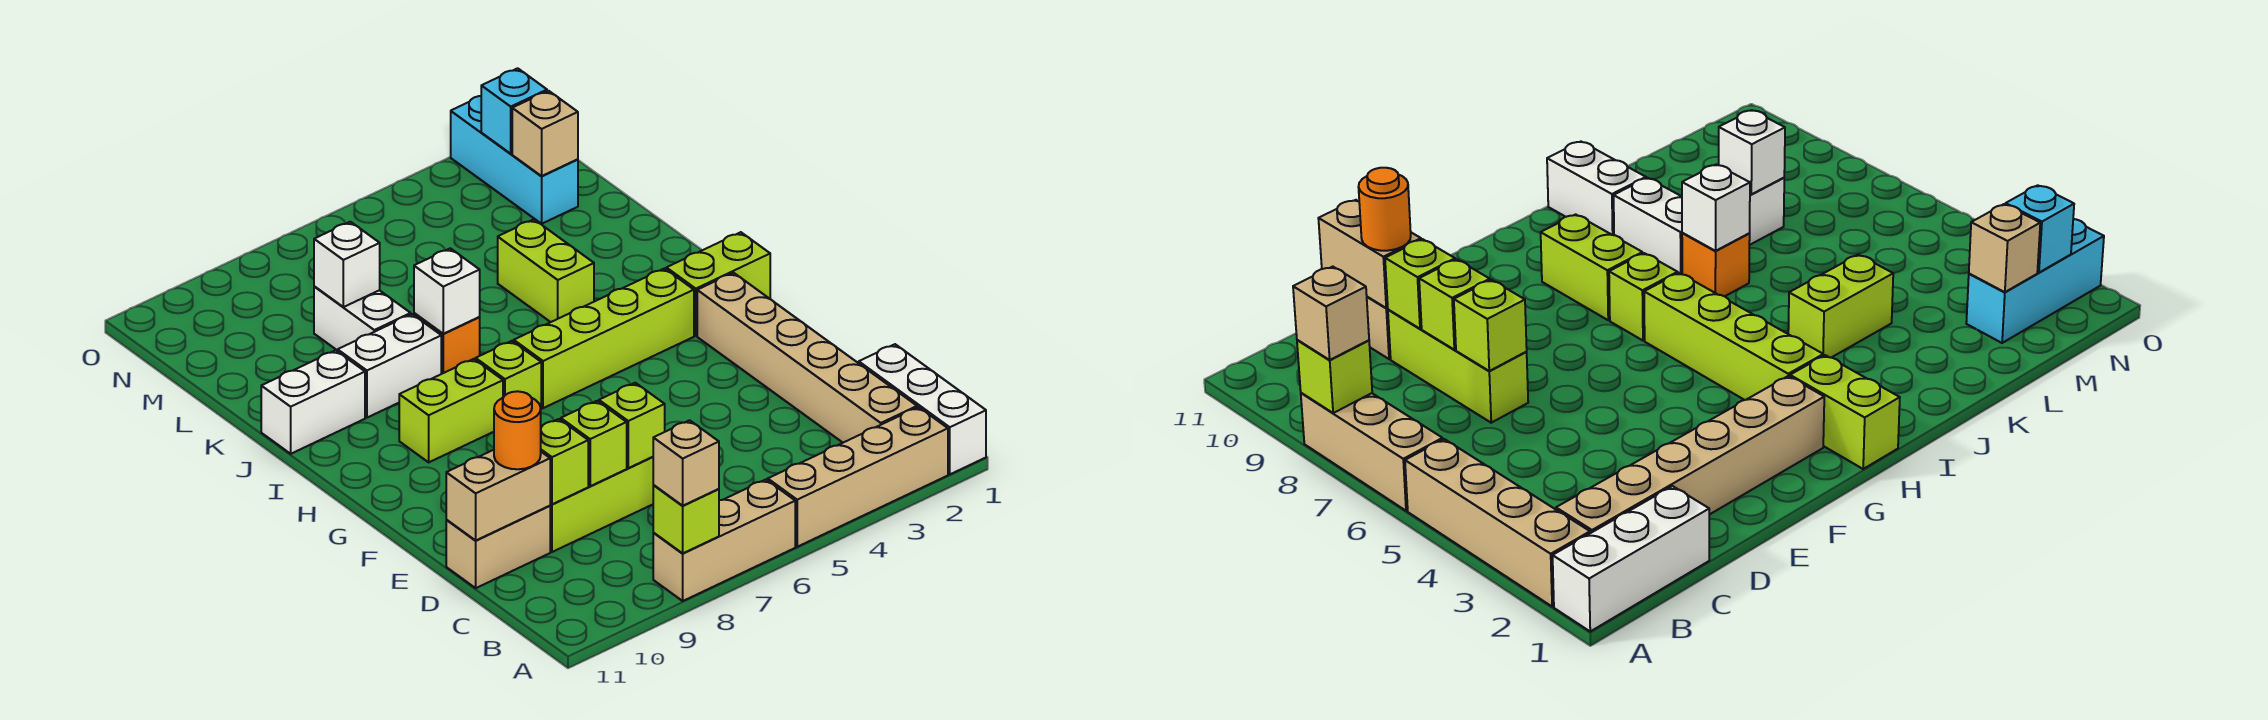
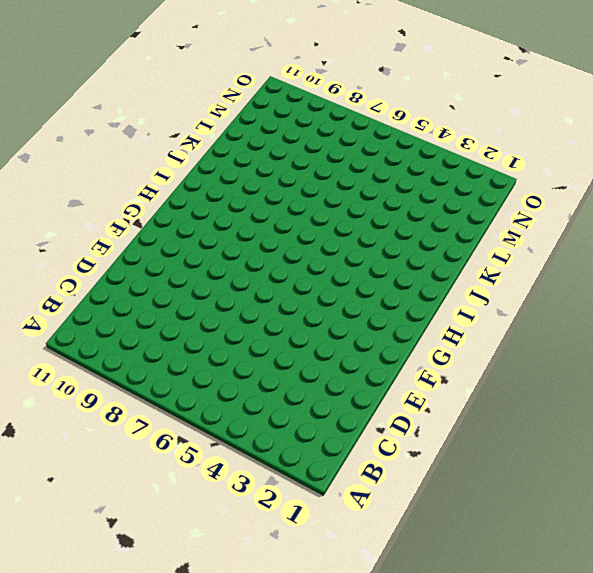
none -> white 1x3 brick [859,344,986,474]
none -> tan 1x4 brick [768,407,948,547]
none -> tan 1x3 brick [653,480,795,601]

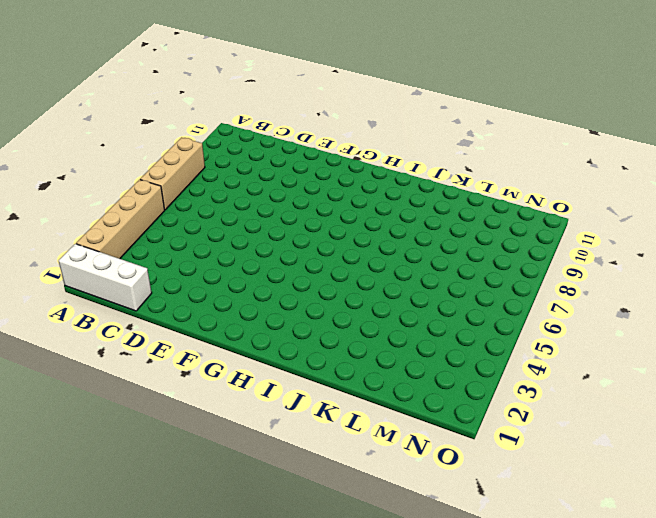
none -> tan 1x6 brick [697,273,917,443]
none -> lime 1x3 brick [550,457,653,552]
none -> tan 1x2 brick [446,506,550,588]

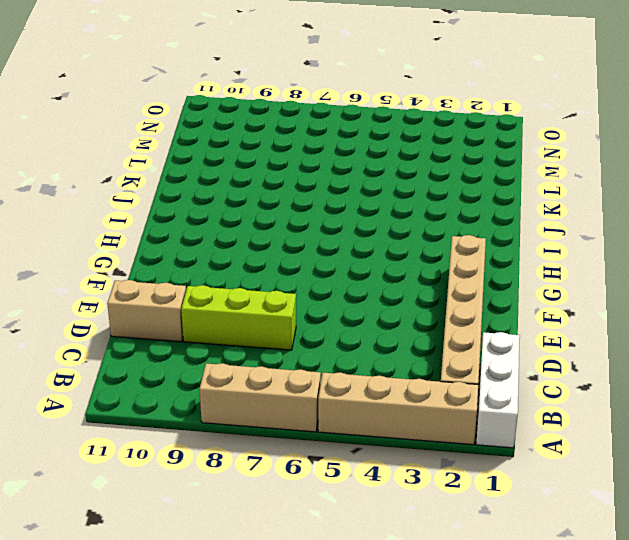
none -> lime 1x2 brick [666,232,770,336]
none -> lime 1x4 brick [514,268,694,408]
none -> lime 1x1 brick [476,341,541,407]

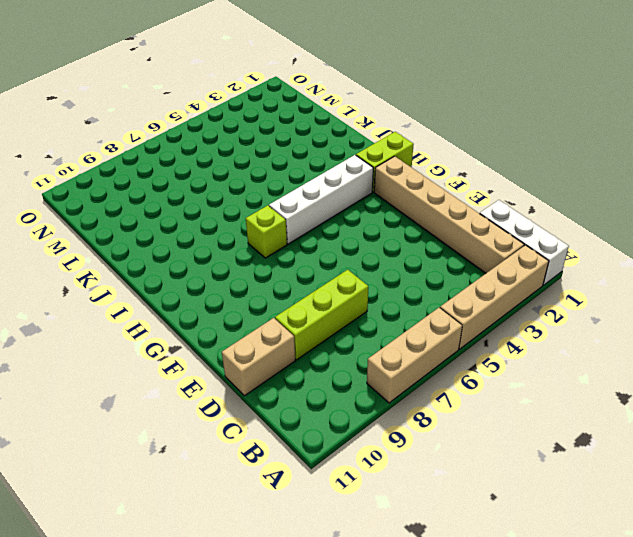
white 1x4 brick [269,155,373,244] -> lime 1x4 brick [514,268,694,408]
none -> lime 1x2 brick [399,359,503,462]
none -> lime 1x2 brick [498,219,594,322]
none -> orange 1x1 brick [414,313,480,374]

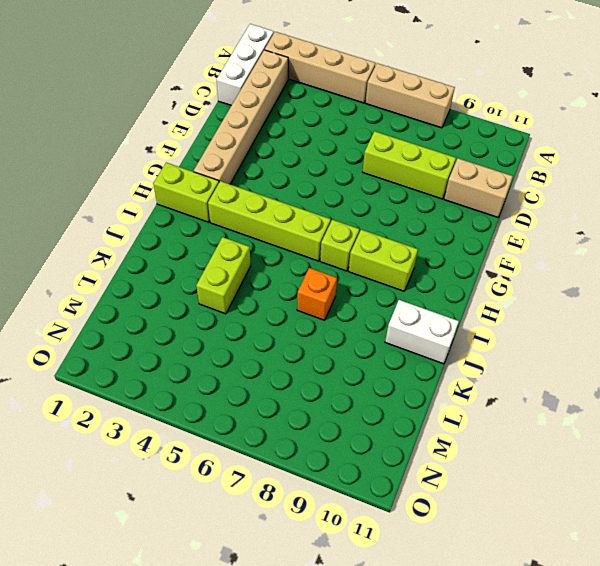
none -> white 1x2 brick [338,314,441,418]
none -> white 1x2 brick [314,287,411,351]
none -> cyan 1x3 brick [451,96,578,224]

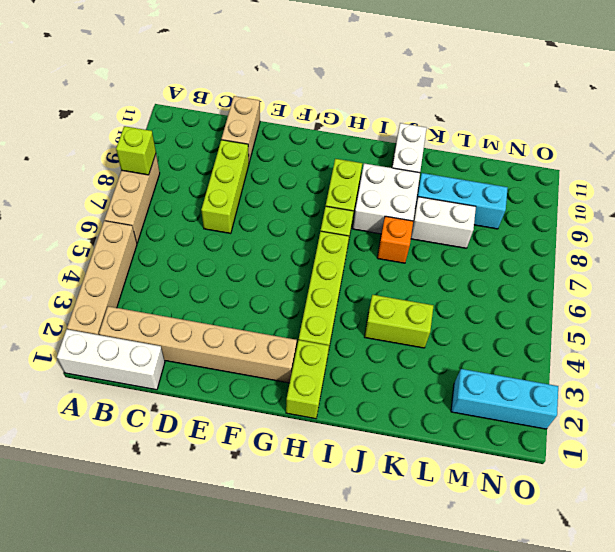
white 2x2 brick [353,163,420,234] -> white 1x2 brick [338,314,441,418]
cyan 1x3 brick [415,173,508,229] -> none
none -> lime 1x1 brick [599,383,665,468]
none -> lime 1x1 brick [561,401,627,486]
none -> lime 1x1 brick [541,419,588,504]

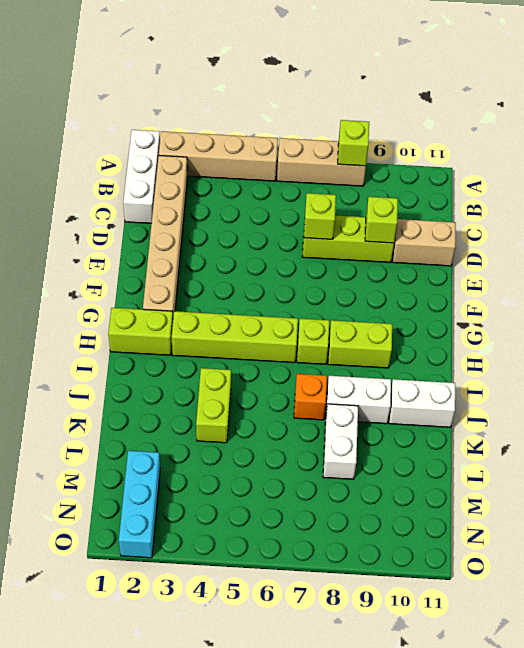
none -> lime 1x1 brick [561,401,627,486]
none -> tan 1x2 brick [446,450,550,541]
none -> white 1x1 brick [414,248,480,334]

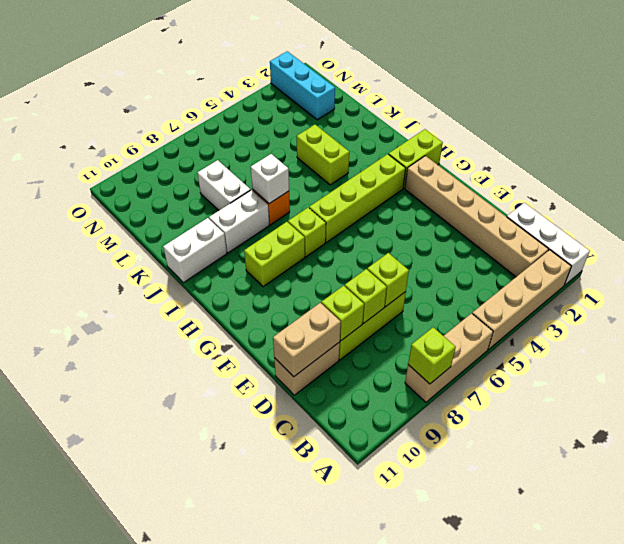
none -> white 1x1 brick [314,222,380,307]
none -> tan 1x1 brick [512,91,578,176]
none -> cyan 1x1 brick [481,68,547,154]

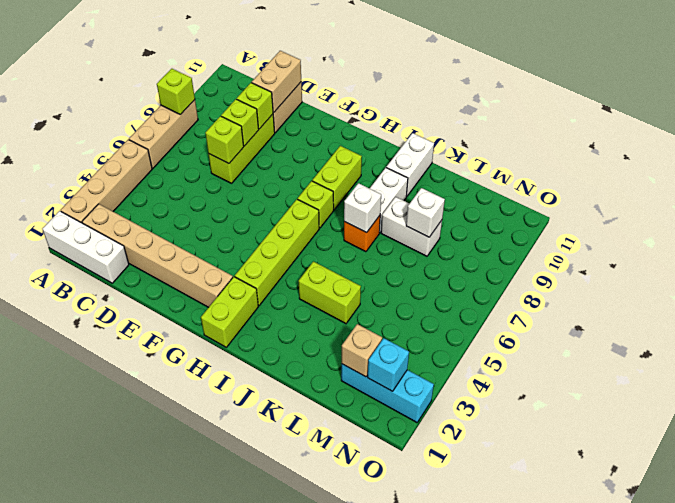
none -> tan 1x1 brick [653,420,719,506]
none -> orange 1x1 round brick [494,391,541,469]

